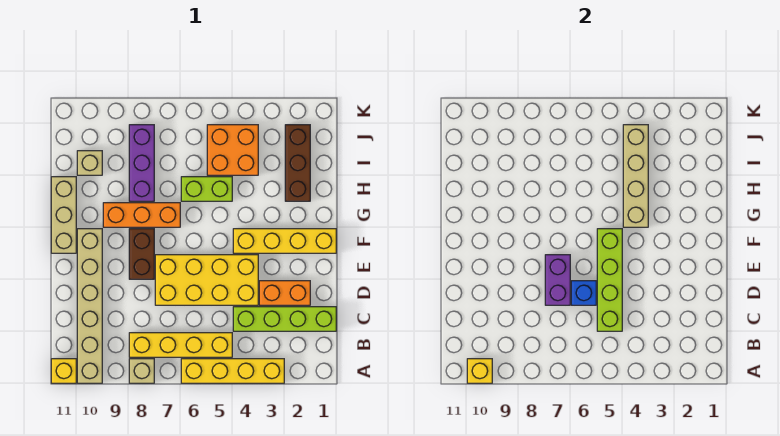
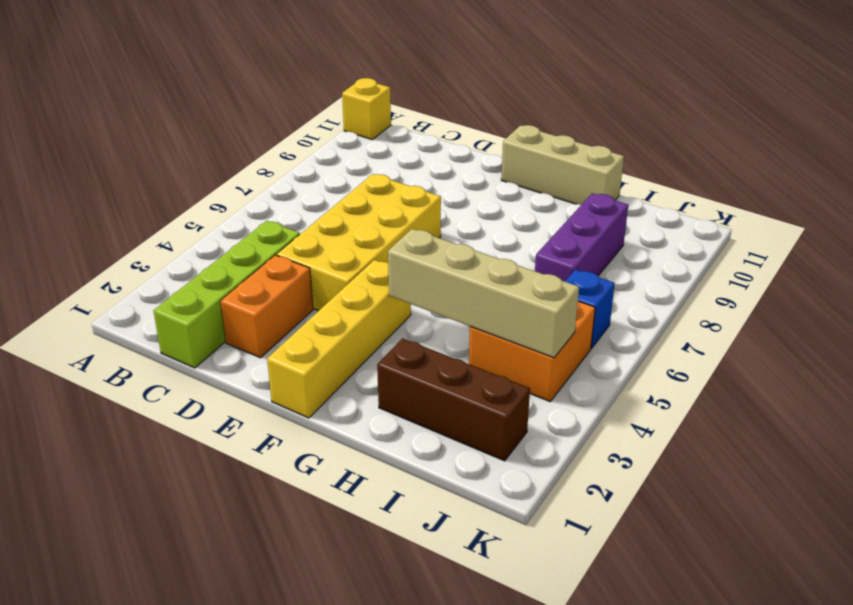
purple 1x3 brick [535,193,628,281] -> purple 1x3 brick turned to [129,125,154,201]
blue 1x1 brick [565,269,615,348] -> blue 1x1 brick moved to [571,281,596,305]
none -> yellow 1x4 brick [181,359,284,383]
none -> tan 1x1 brick [129,359,154,383]
none -> tan 1x6 brick [77,229,102,383]

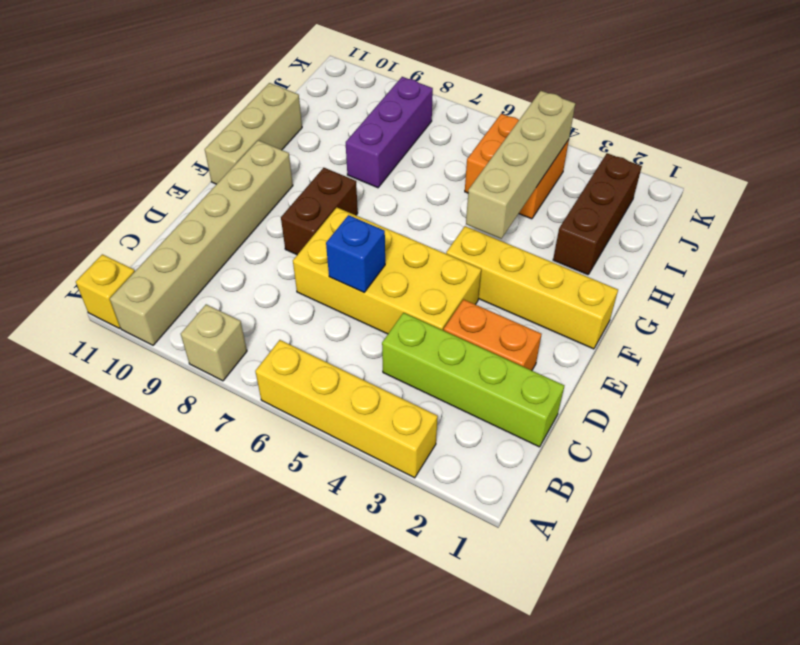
none -> yellow 1x4 brick [129,333,232,357]
none -> orange 1x3 brick [103,203,180,227]
none -> lime 1x2 brick [181,177,232,201]

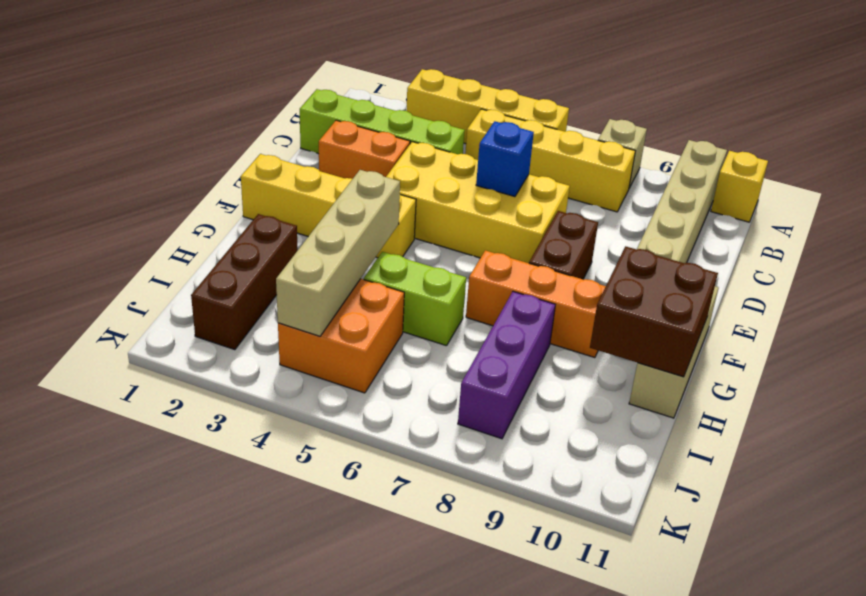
brown 2x2 brick [590,246,718,377] -> none
none -> tan 1x1 brick [77,151,102,175]
none -> yellow 1x1 brick [467,359,492,383]
none -> lime 1x4 brick [597,229,622,331]

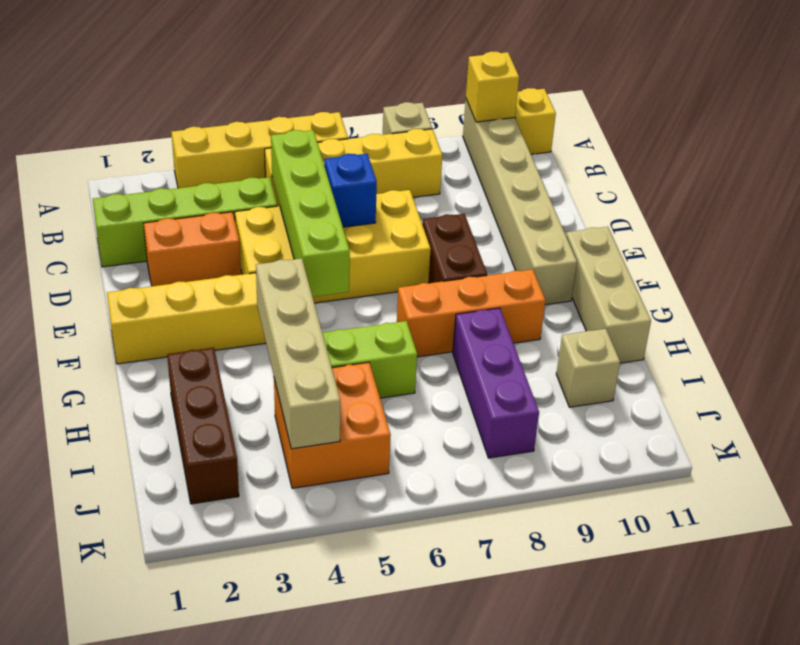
none -> purple 1x2 brick [545,255,570,305]

